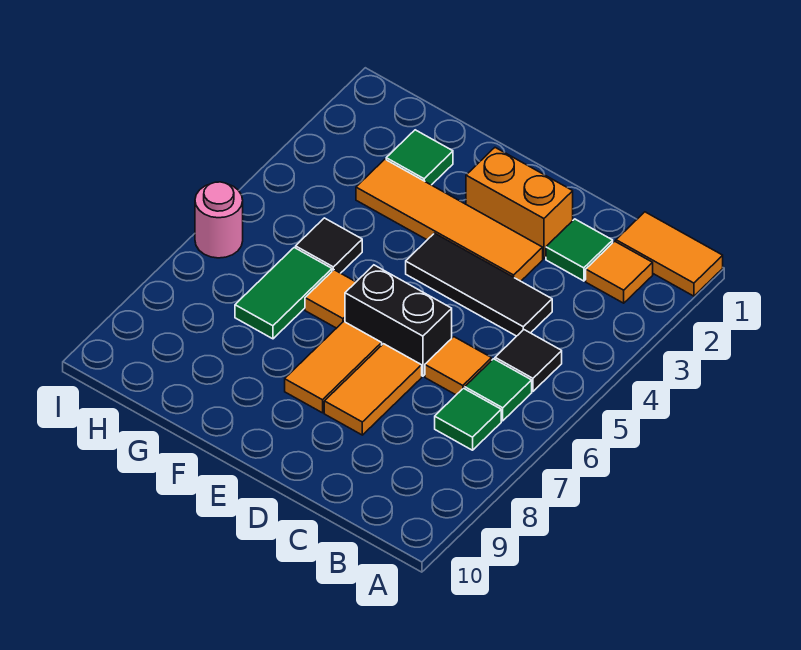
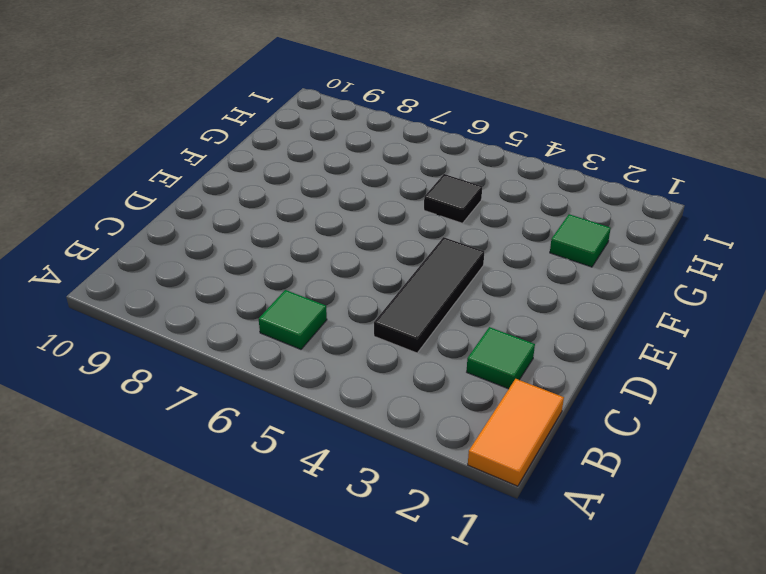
none -> orange 1x1 tile [586,241,653,303]
none -> black 1x1 tile [495,330,562,391]
none -> green 1x1 tile [435,388,501,450]

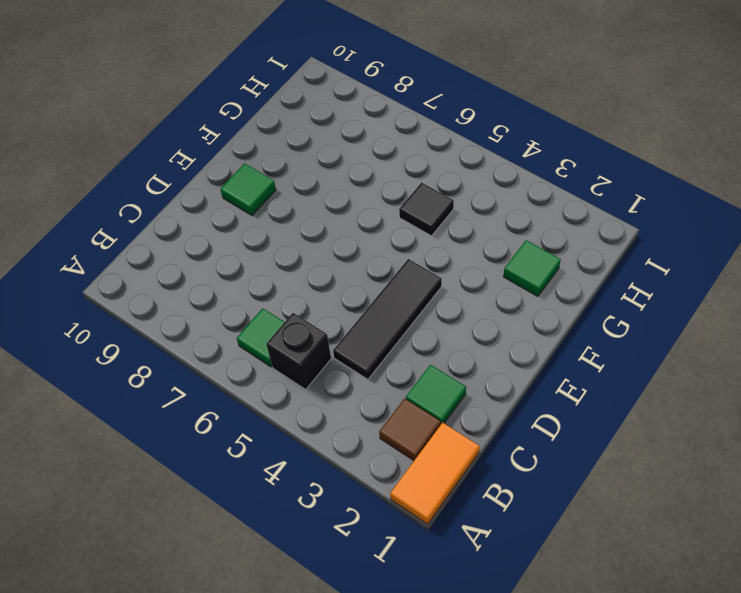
brown 1x1 tile [379,398,441,461] -> orange 1x1 tile [586,241,653,303]
black 1x1 brick [266,313,331,389] -> black 1x1 tile [495,330,562,391]
green 1x1 tile [220,164,276,215] -> green 1x1 tile moved to [435,388,501,450]
none -> orange 1x1 tile [425,337,492,395]
none -> orange 1x2 brick [466,148,573,259]
none -> orange 1x4 tile [356,159,543,281]

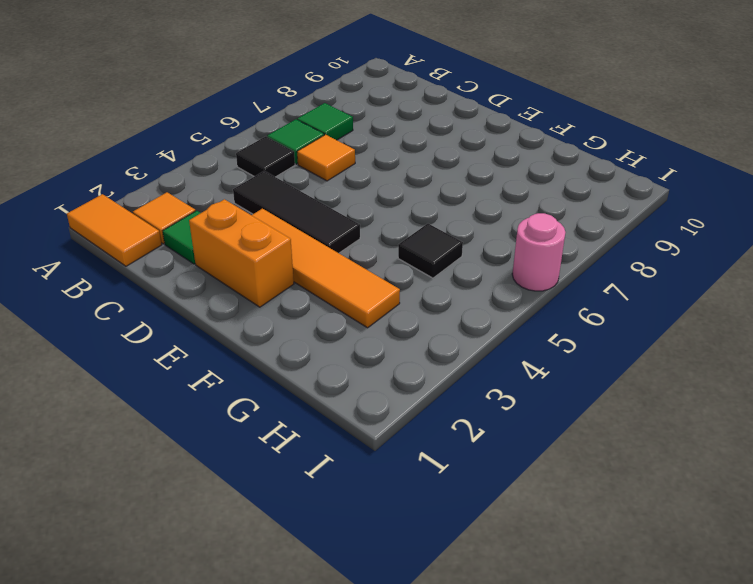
none -> black 1x2 brick [345,265,452,376]
none -> orange 1x2 tile [324,344,422,435]
none -> orange 1x2 tile [285,321,382,413]

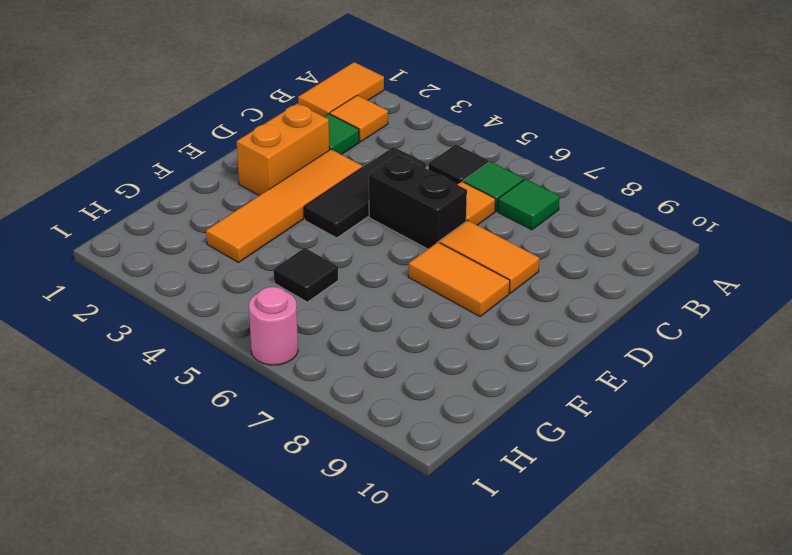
black 1x2 brick [369,155,467,249] -> black 1x2 brick turned to [345,265,452,376]
none -> orange 1x1 tile [305,270,356,328]
none -> green 1x1 tile [386,130,453,185]
none -> green 1x2 tile [235,248,332,339]

